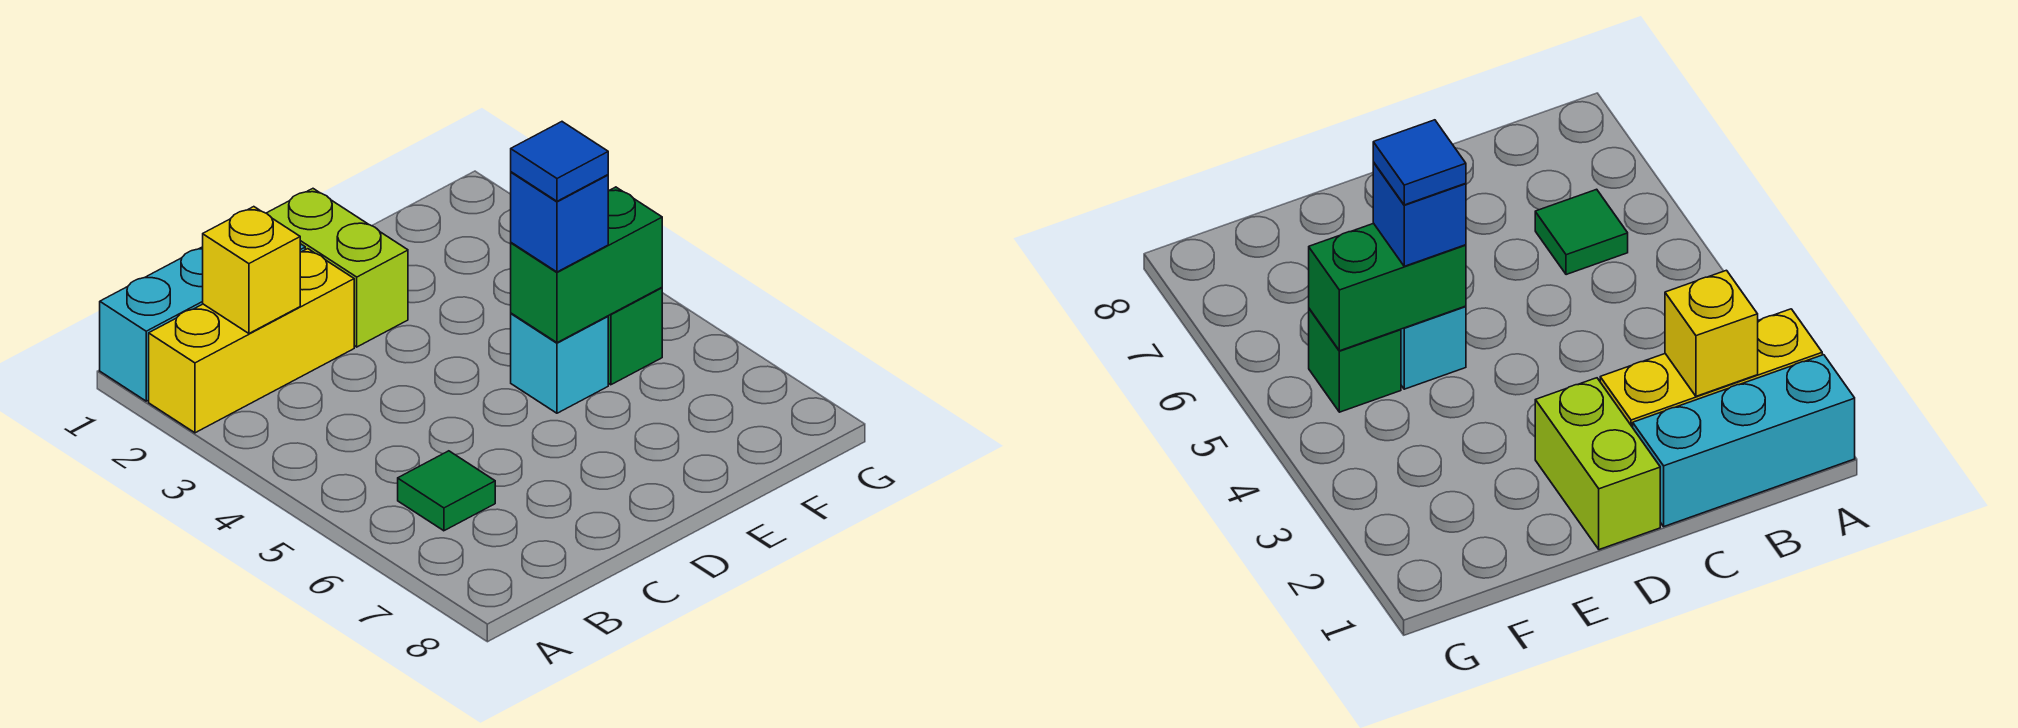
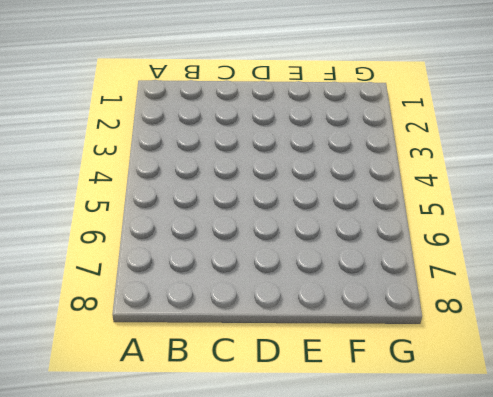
none -> cyan 1x3 brick [100,244,305,401]
none -> yellow 1x3 brick [149,249,354,433]

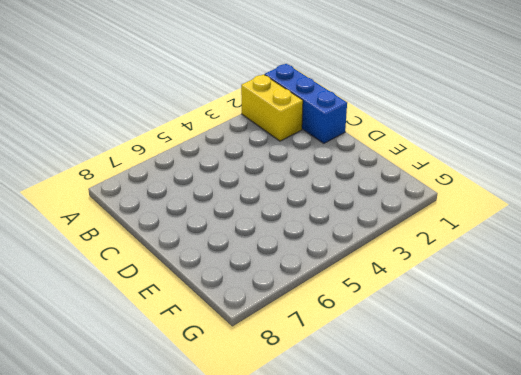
blue 1x3 brick [265,64,347,143] -> cyan 1x3 brick [100,244,305,401]
yellow 1x2 brick [241,74,303,141] -> yellow 1x3 brick [149,249,354,433]
none -> green 1x1 tile [398,451,495,531]
none -> lime 1x2 brick [266,189,408,347]

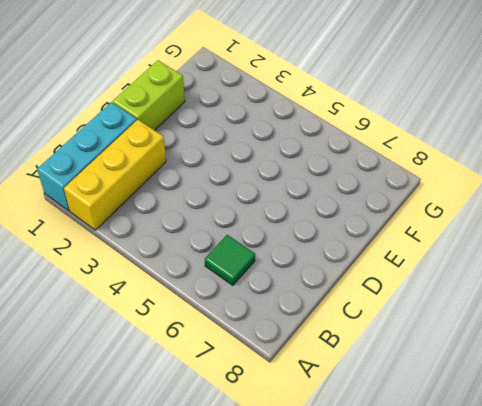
lime 1x2 brick [113,60,185,130] -> lime 1x2 brick turned to [266,189,408,347]
none -> cyan 1x1 brick [511,313,608,413]
none -> green 1x1 brick [608,287,662,385]

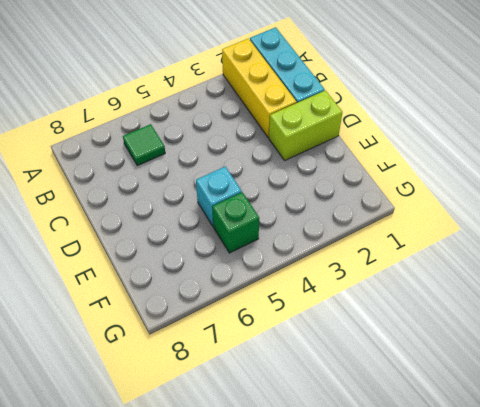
none -> yellow 1x1 brick [203,207,300,333]
none -> green 1x2 brick [511,187,662,343]

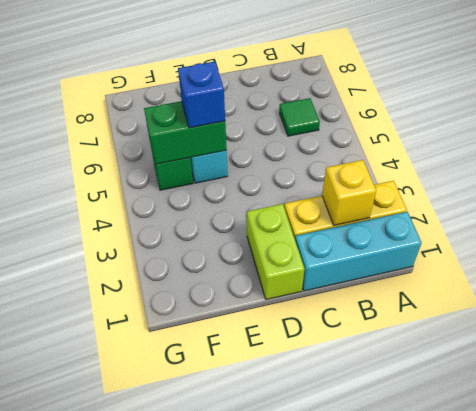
none -> blue 1x1 tile [511,122,608,201]

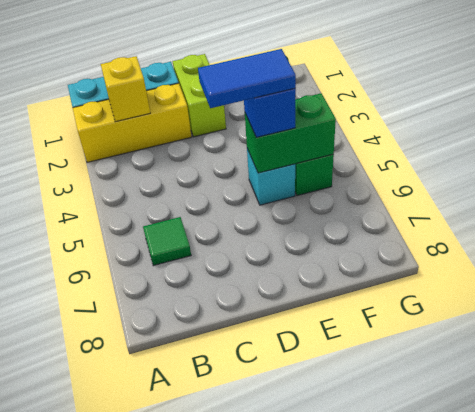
blue 1x2 tile [198,49,296,108] -> blue 1x1 tile [511,122,608,201]

